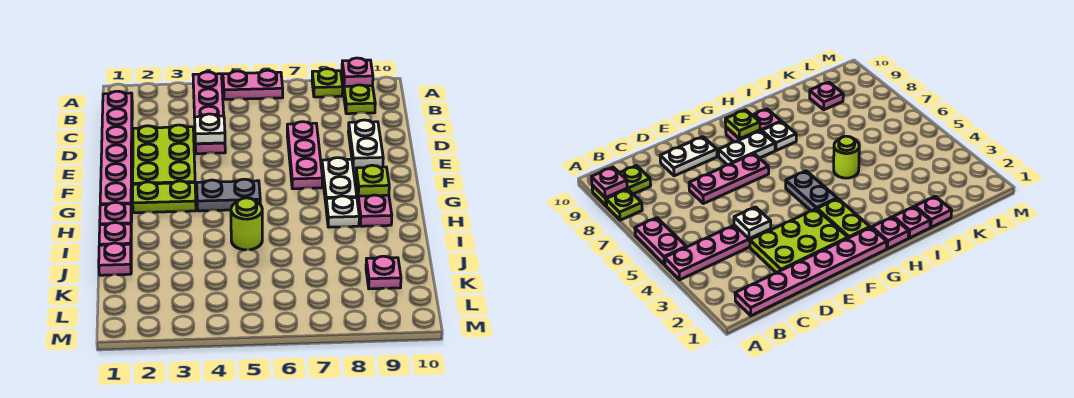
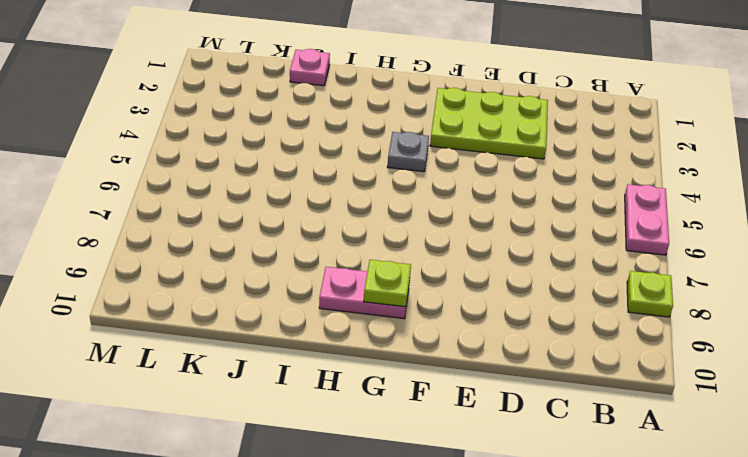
grey 1x1 plate [387,132,429,172] -> grey 1x2 plate [197,179,260,211]
none -> pink 1x4 plate [193,72,225,154]
none -> lime 1x2 plate [342,74,375,114]
none -> pink 1x6 plate [100,91,132,211]

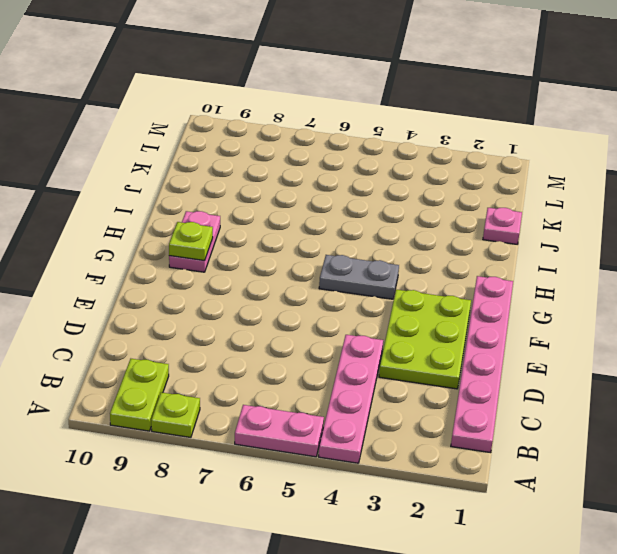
none -> pink 1x3 plate [287,122,323,189]
none -> white 1x2 plate [348,120,383,168]
none -> white 1x2 plate [322,158,357,203]

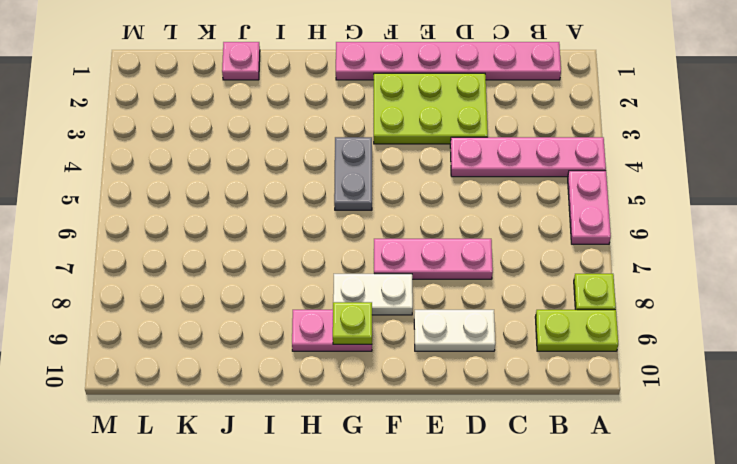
none -> lime 1x2 plate [133,181,196,213]
none -> pink 1x1 plate [100,202,132,225]
none -> white 1x1 plate [326,196,359,227]

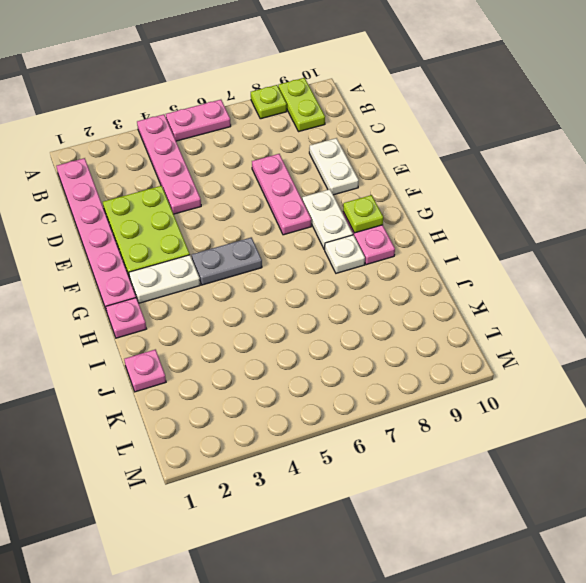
white 1x2 plate [129,255,200,303] -> lime 1x2 plate [133,181,196,213]
none -> pink 1x1 plate [99,223,131,245]
none -> lime 1x1 round brick [231,198,262,250]
none -> pink 1x1 plate [366,256,401,289]

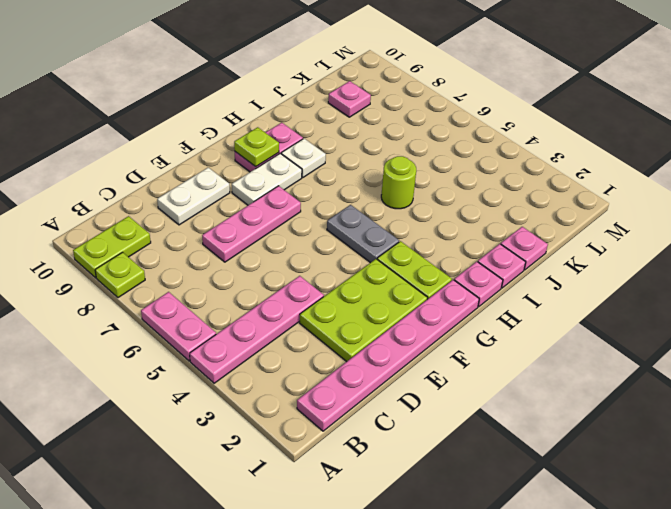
none -> pink 1x1 plate [342,58,373,86]
none -> white 1x1 plate [195,114,225,144]

